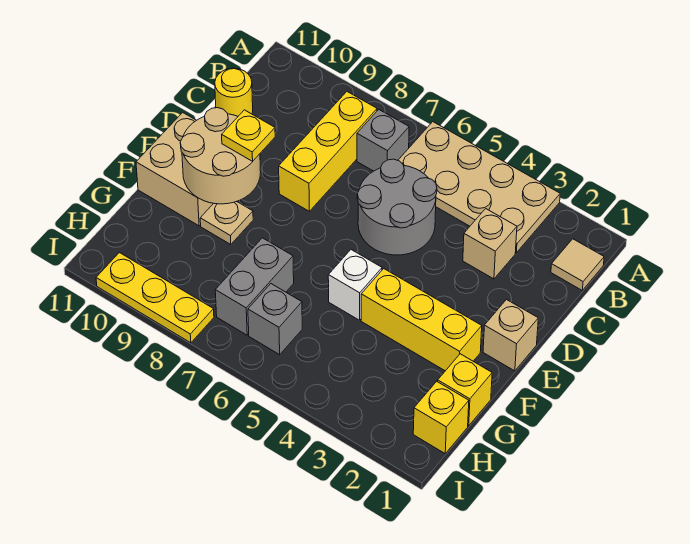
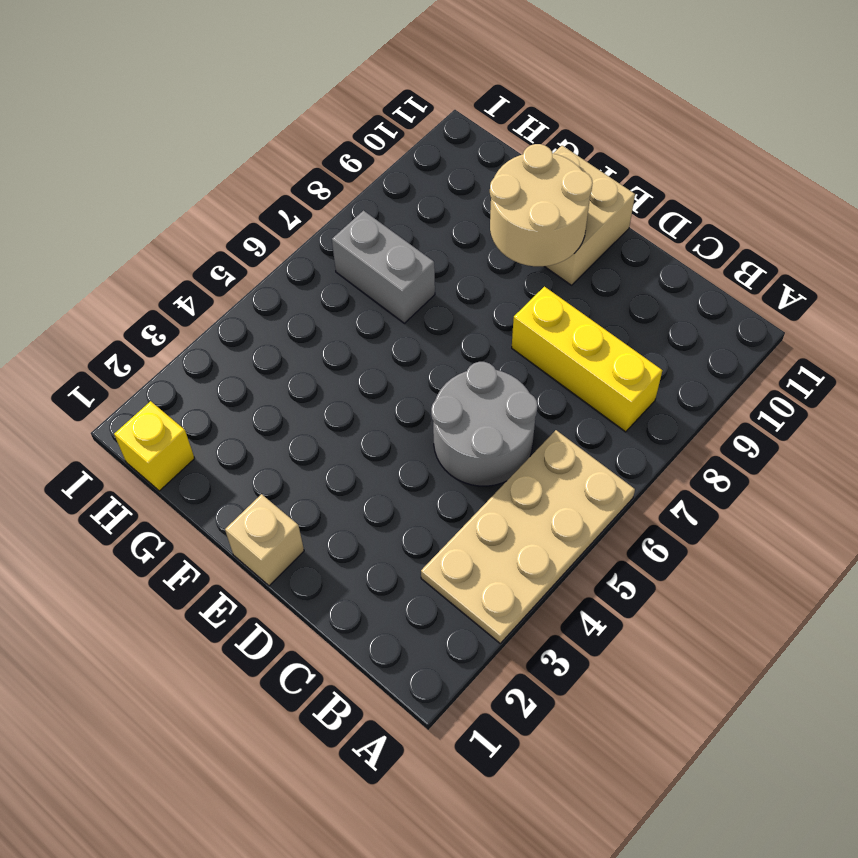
none -> tan 1x1 tile [551,239,604,290]
none -> grey 1x1 brick [357,110,409,171]
none -> tan 1x1 brick [463,209,517,279]

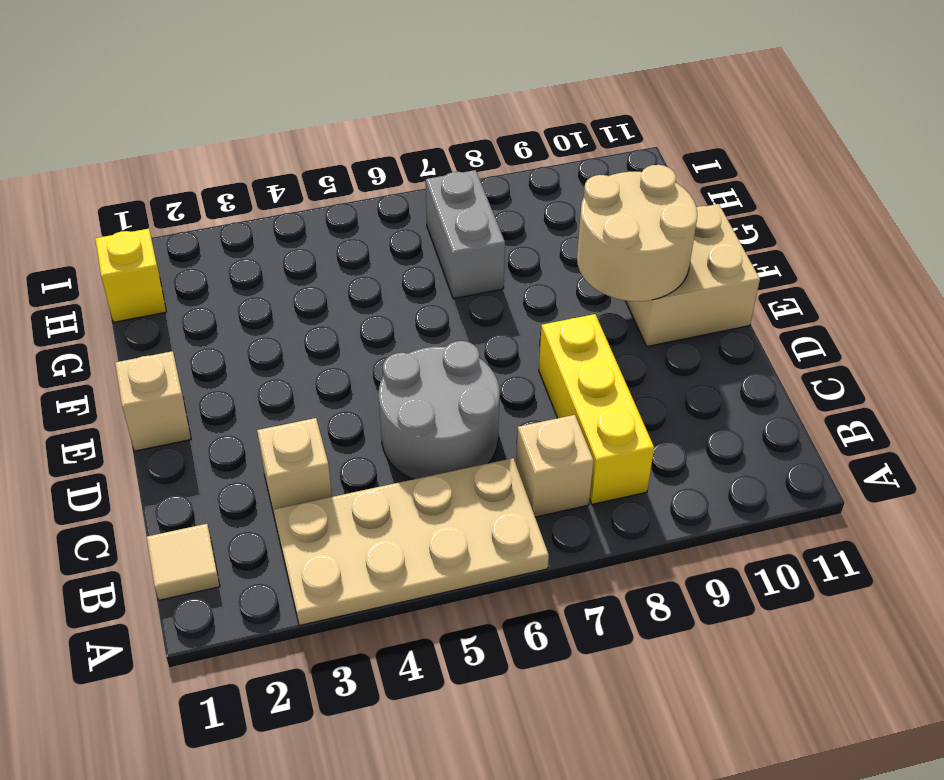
tan 1x1 brick [516,415,594,517] -> grey 1x1 brick [357,110,409,171]
none -> yellow 1x1 round brick [215,68,253,116]
none -> yellow 1x3 brick [361,269,482,371]
none -> white 1x1 brick [328,250,382,320]

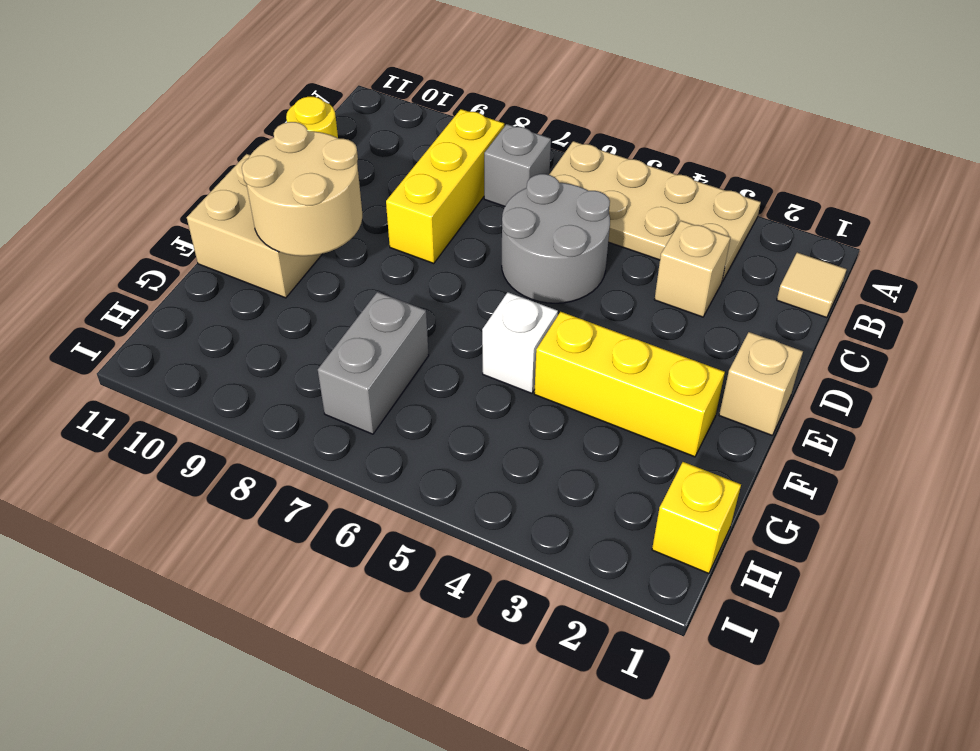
none -> tan 1x1 plate [200,201,253,244]
none -> yellow 1x1 brick [438,354,492,426]
none -> grey 1x1 brick [248,284,302,355]

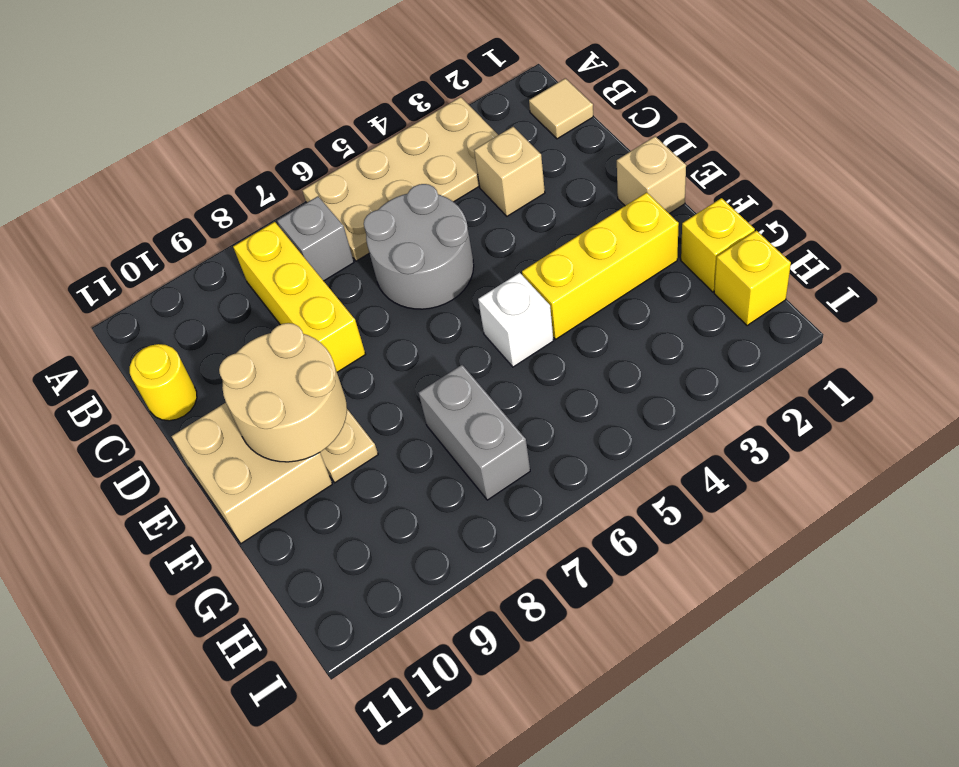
none -> grey 1x1 brick [248,284,302,355]
none -> yellow 1x3 plate [96,253,214,343]
none -> yellow 1x1 plate [222,110,275,161]

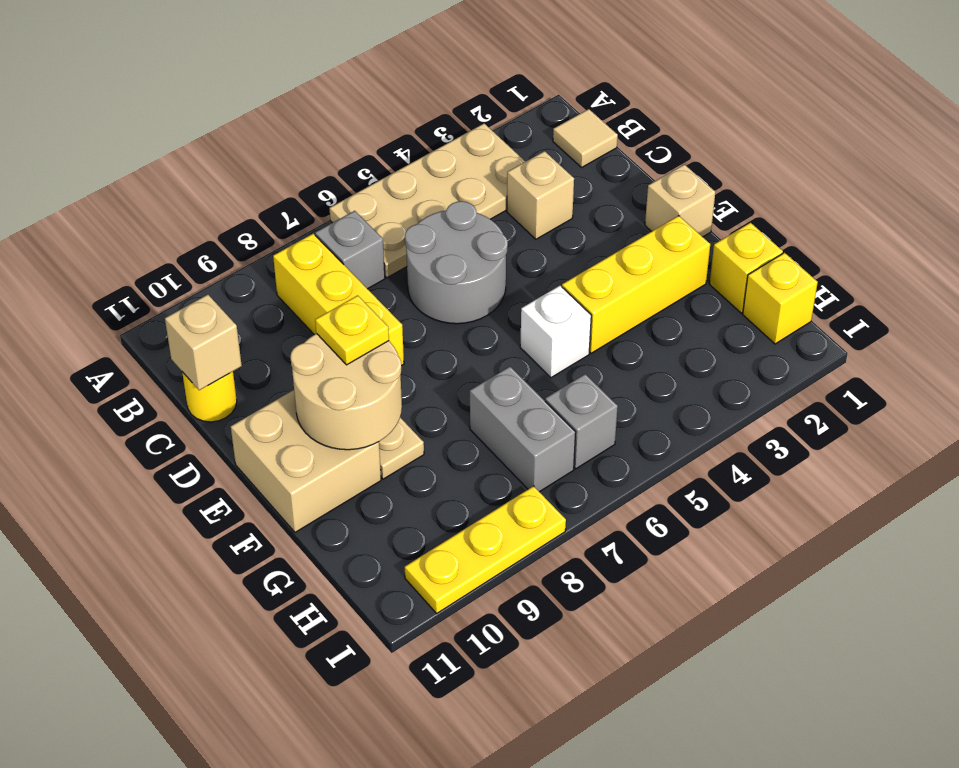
tan 1x1 brick [165,295,242,390] -> none

